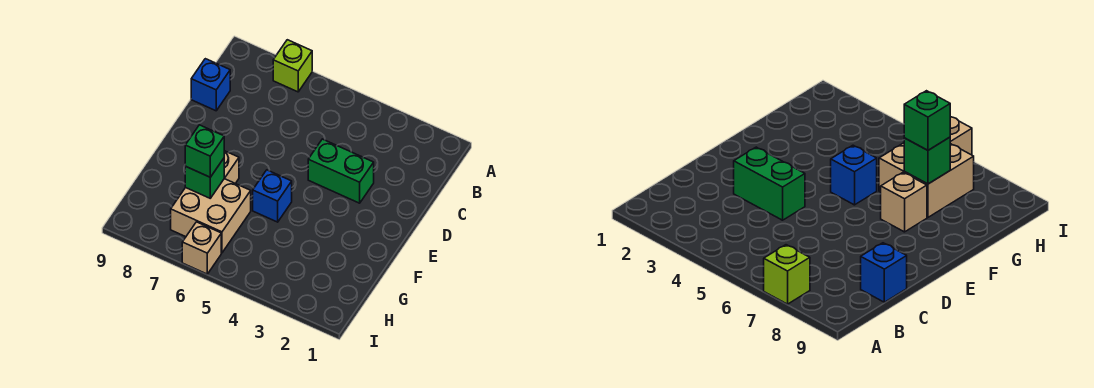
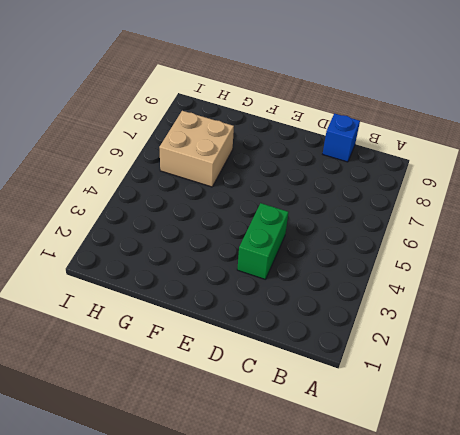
none -> lime 1x1 brick [273,40,312,92]
none -> blue 1x1 brick [253,170,292,222]

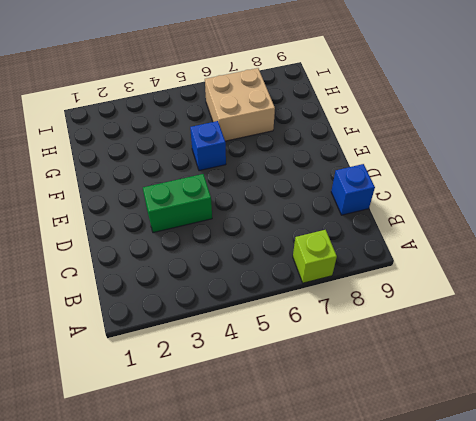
none -> tan 1x1 brick [224,151,239,183]
none -> tan 1x1 brick [182,222,221,274]

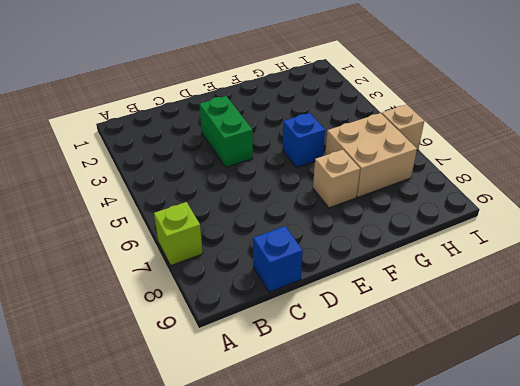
none -> green 1x1 brick [185,158,224,198]
none -> green 1x1 brick [185,125,224,177]

